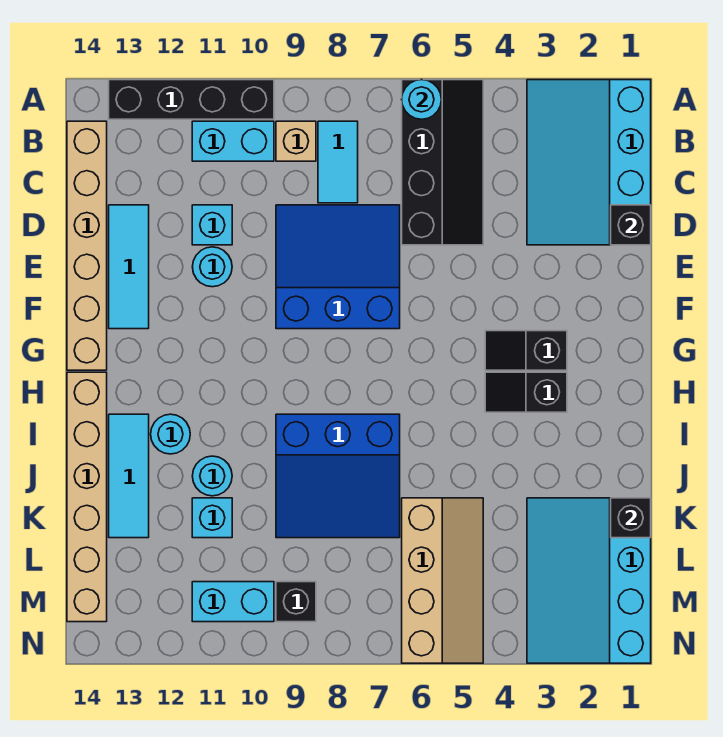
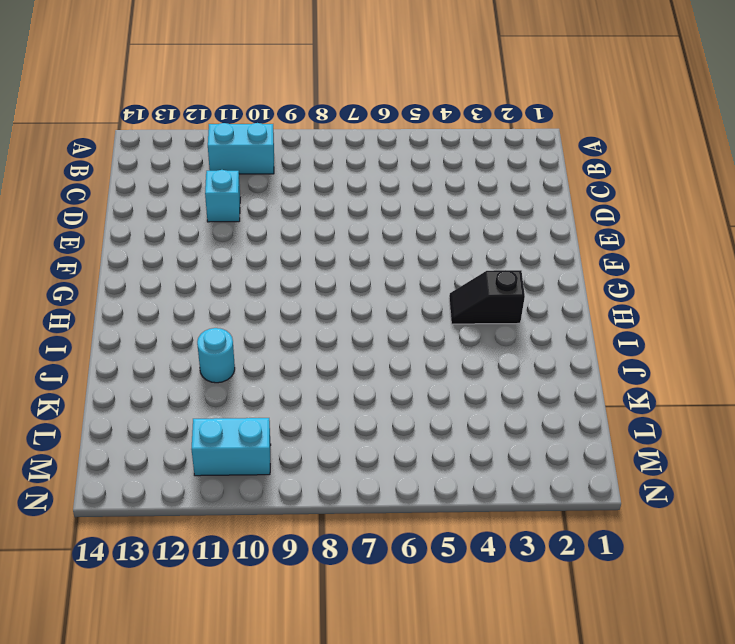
none -> cyan 3x4 slope [527,80,651,245]
none -> black 2x4 slope [402,80,483,245]
none -> black 1x4 brick [109,80,274,119]

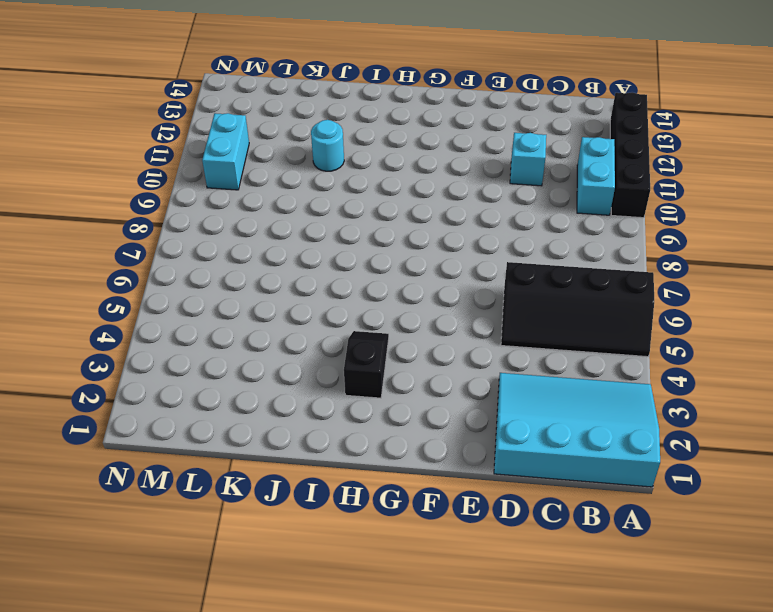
none -> cyan 1x2 tile [318,121,358,203]
none -> tan 1x1 brick [276,121,316,161]
none -> tan 1x6 brick [67,121,107,370]

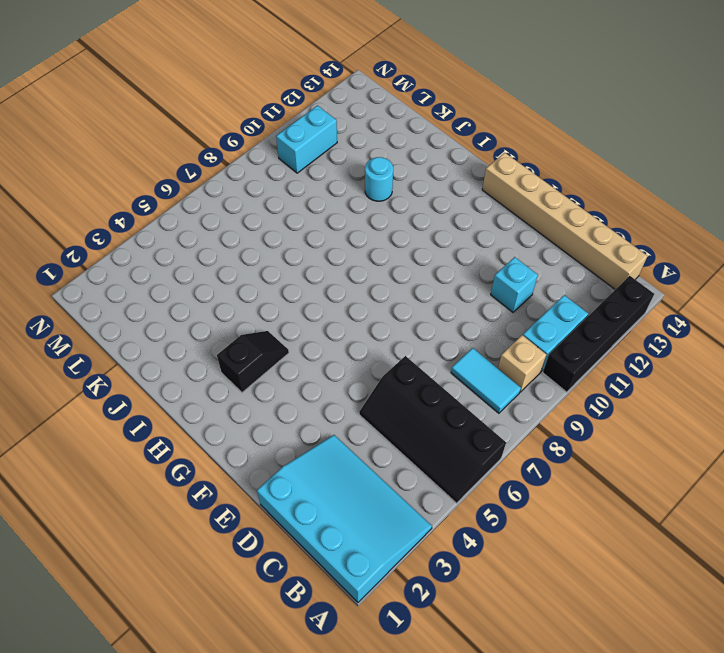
none -> blue 3x3 slope [276,205,400,329]
none -> cyan 1x3 tile [109,205,149,329]
none -> cyan 1x1 round brick [192,247,232,287]

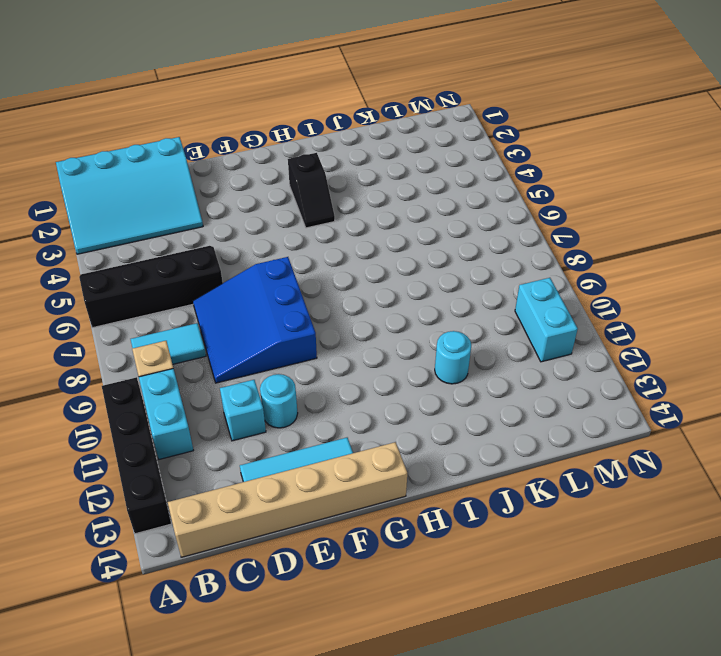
none -> black 1x2 slope [485,331,567,370]
none -> tan 1x6 brick [67,372,107,622]
none -> blue 3x3 slope [276,414,400,538]

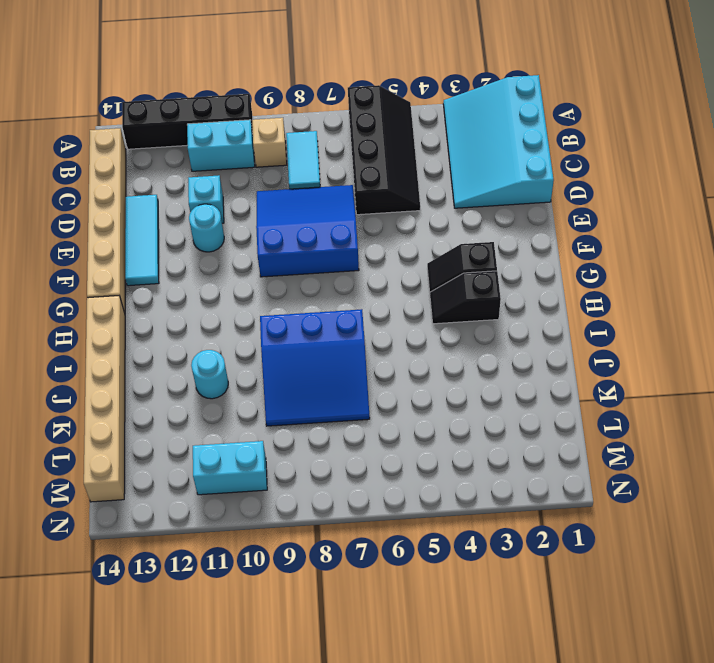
none -> cyan 1x1 round brick [151,414,190,454]
none -> cyan 1x3 tile [109,414,149,538]
none -> cyan 3x4 slope [527,498,651,663]

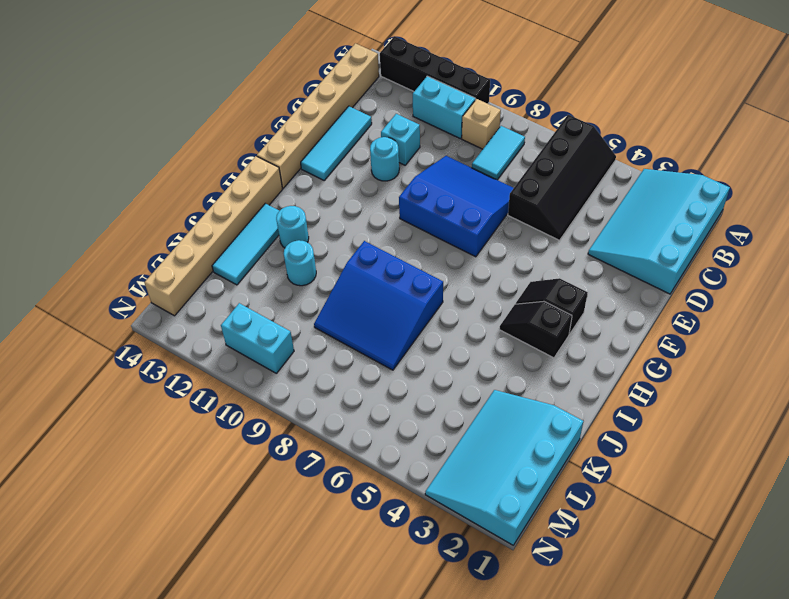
none -> tan 2x4 slope [402,498,483,663]
none -> cyan 1x1 brick [192,498,232,538]
none -> black 1x1 brick [276,582,316,622]

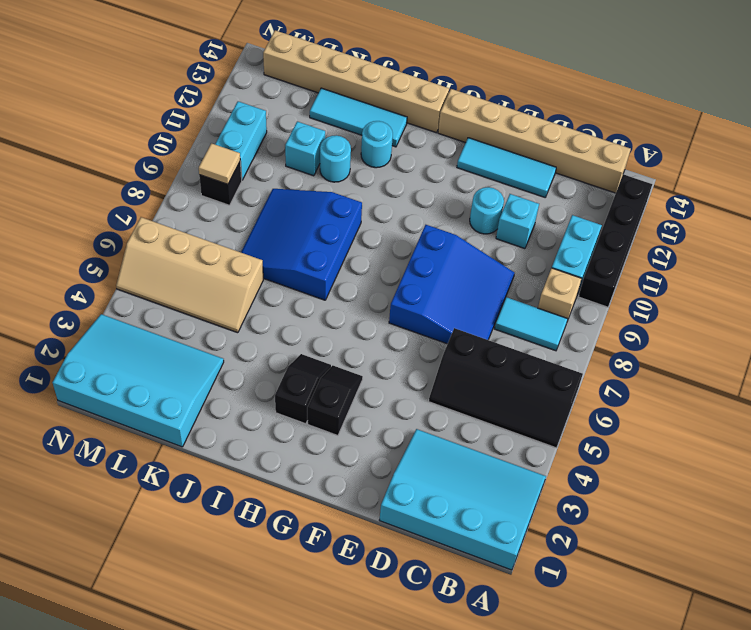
tan 1x1 tile [199,143,240,184] -> none
none -> cyan 1x1 round brick [402,80,441,119]
none -> black 1x1 brick [611,205,651,245]
none -> black 1x1 brick [611,498,651,538]

